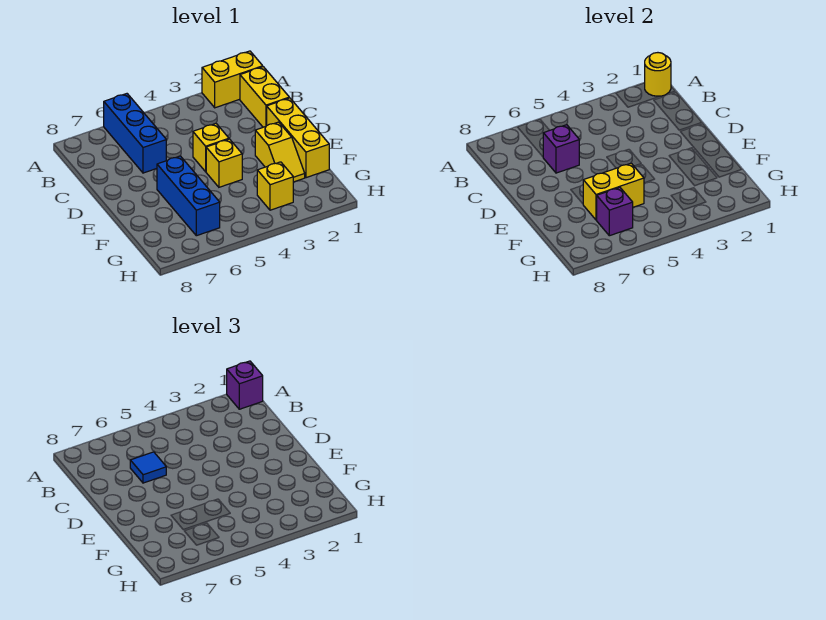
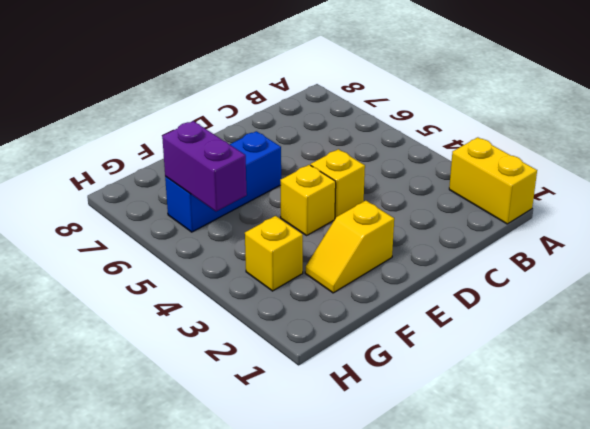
purple 1x2 brick [162,121,247,211] -> purple 1x1 brick [597,187,633,236]
none -> blue 1x3 brick [104,94,166,173]
none -> yellow 1x2 brick [240,67,289,127]
none -> yellow 1x3 brick [267,98,329,178]

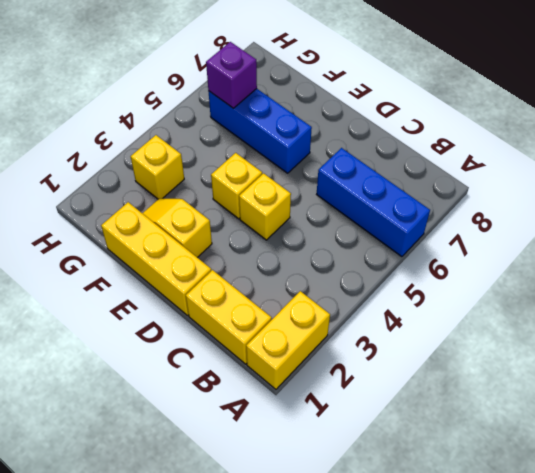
none -> yellow 1x1 round brick [645,53,671,96]
none -> purple 1x1 brick [543,125,579,173]
none -> yellow 1x2 brick [583,163,644,220]

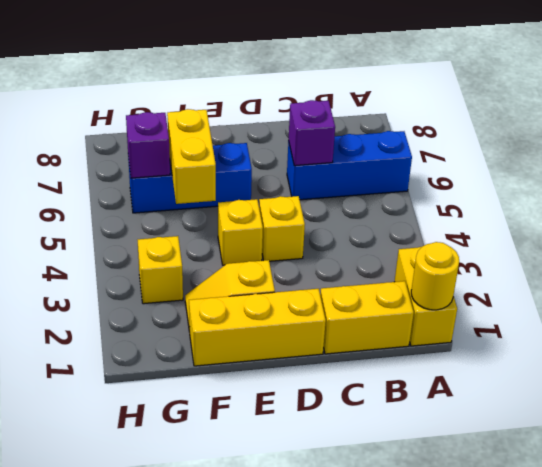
none -> purple 1x1 brick [227,361,263,409]
none -> blue 1x1 tile [130,452,166,483]

